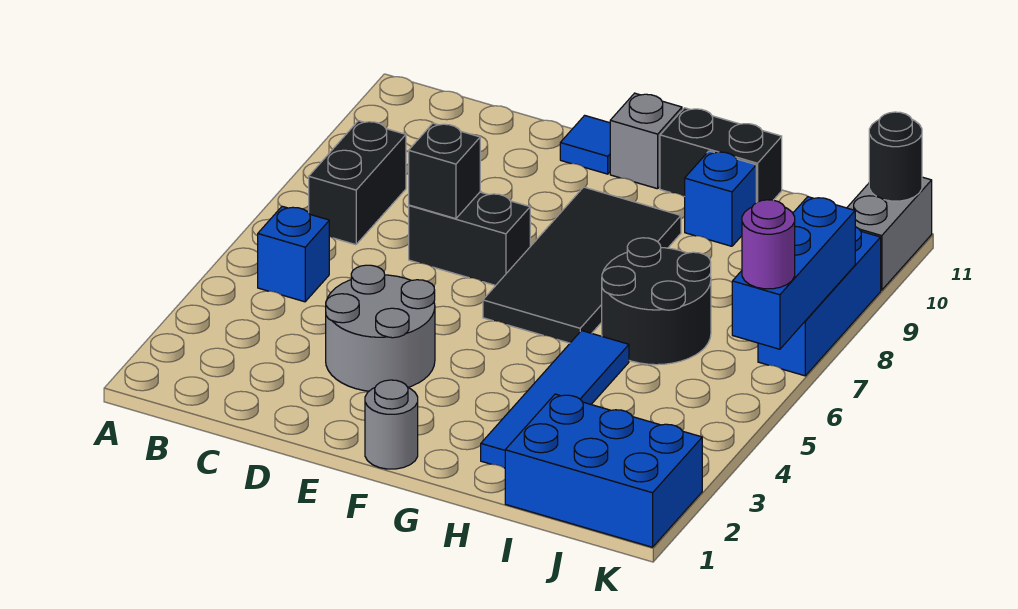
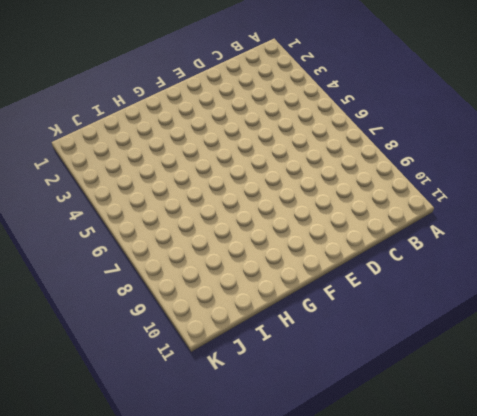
none -> blue 1x1 brick [258,206,329,302]
none -> black 1x2 brick [309,121,406,245]
none -> grey 2x2 round brick [326,265,435,391]

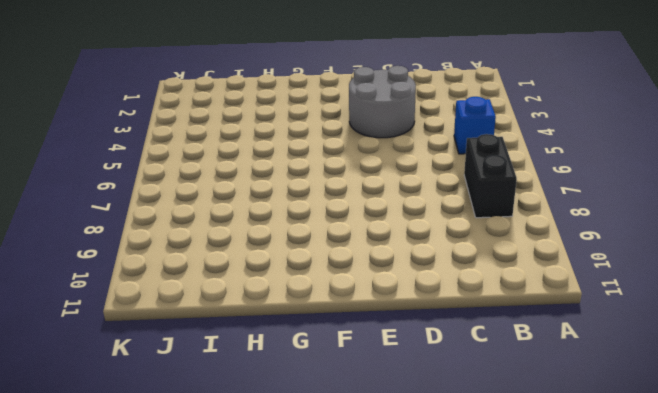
none -> black 1x2 brick [409,192,530,285]
none -> blue 1x1 tile [560,115,610,174]
none -> grey 1x1 round brick [365,380,418,469]

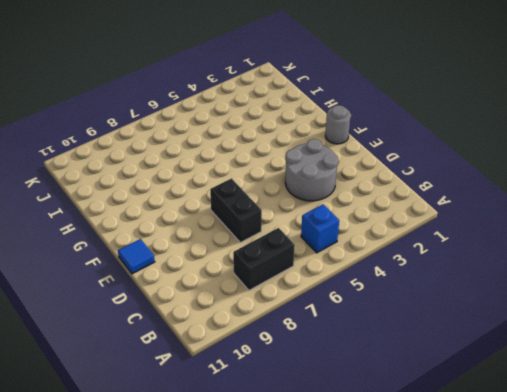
none -> black 2x4 tile [483,187,681,343]
none -> grey 1x1 brick [610,93,682,189]
none -> black 1x2 brick [660,108,782,203]

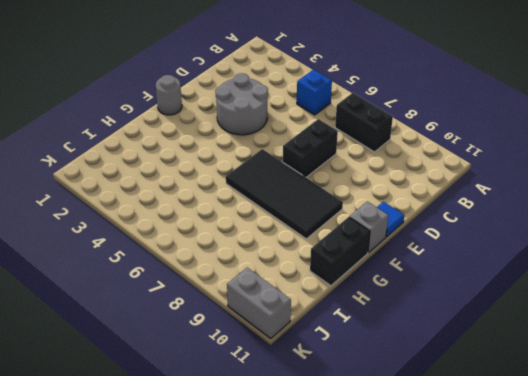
none -> blue 1x4 tile [481,331,629,468]
none -> black 2x2 round brick [602,238,711,365]
none -> blue 1x1 brick [685,151,756,246]

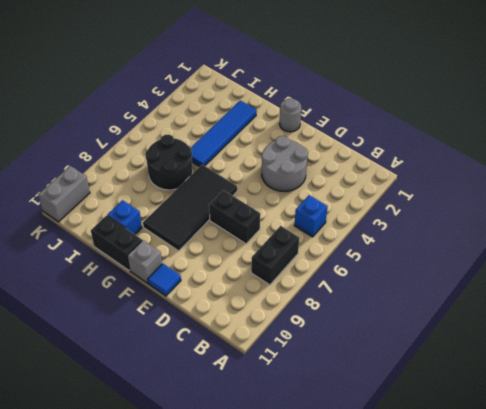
none -> blue 2x3 brick [505,394,702,547]
none -> blue 1x3 brick [758,227,881,376]
none -> black 1x1 brick [409,123,480,219]

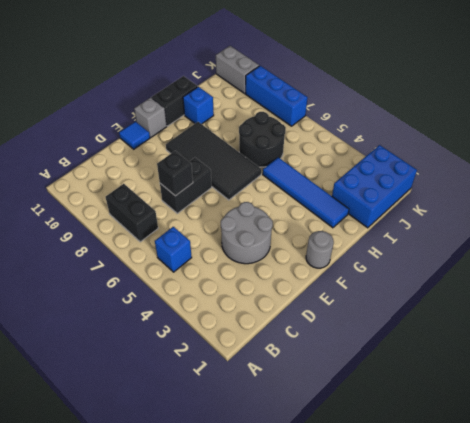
none -> blue 1x3 brick [732,197,855,349]
none -> black 1x1 round brick [869,112,922,201]
none -> purple 1x1 round brick [742,200,795,289]

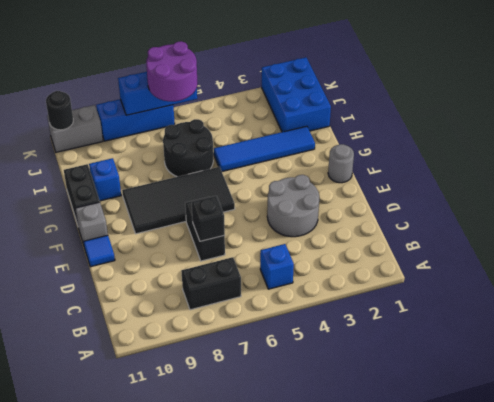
purple 2x2 round brick [146,41,198,101] -> purple 1x1 round brick [742,200,795,289]

